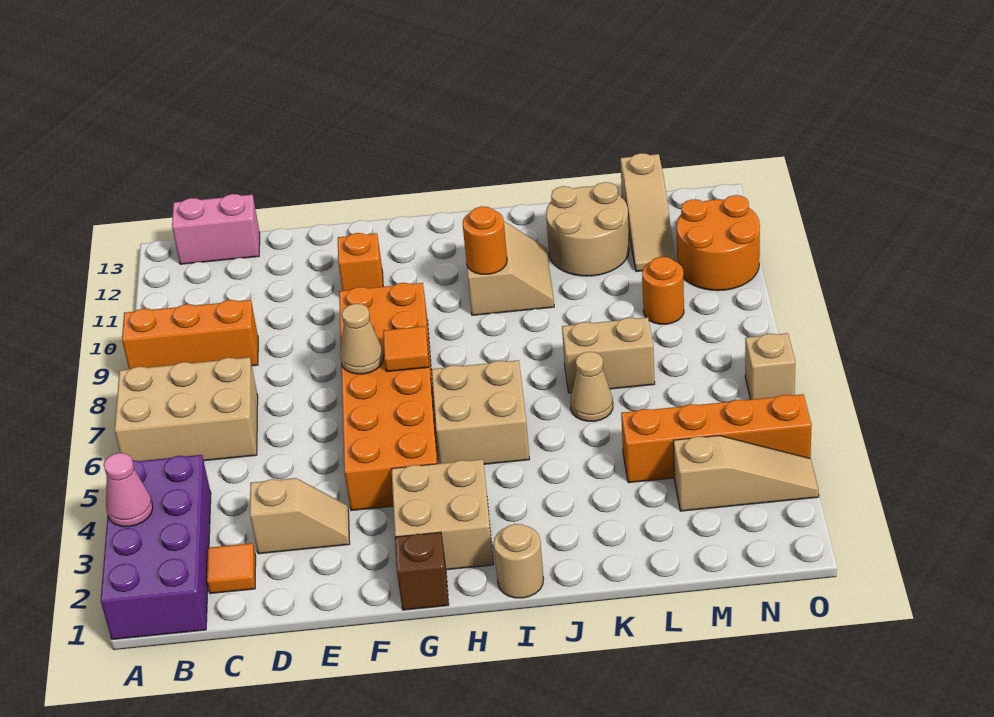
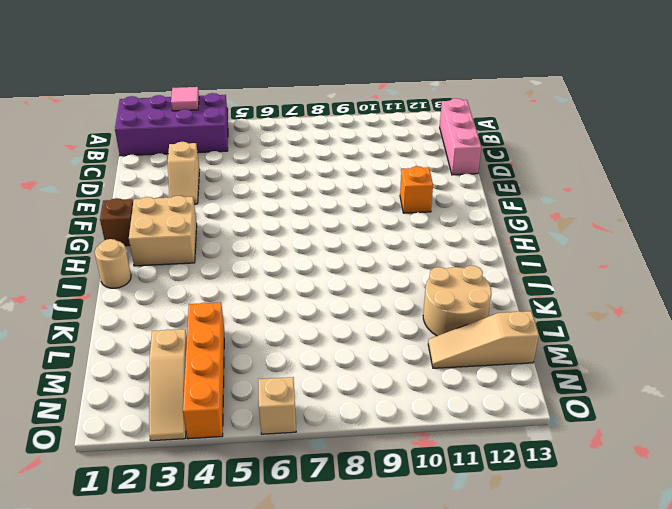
pink 1x1 tile [171,87,199,111] -> pink 1x1 cone [104,453,153,527]
pink 1x3 brick [440,98,481,175] -> pink 1x2 brick [172,194,260,264]
none -> tan 2x3 brick [115,357,258,461]
none -> orange 1x3 brick [122,300,258,369]
none -> orange 1x1 tile [207,543,256,594]

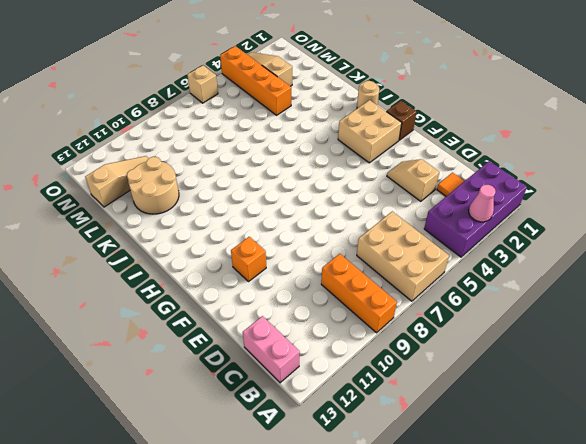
none -> orange 2x6 brick [339,283,438,511]
none -> tan 2x2 brick [431,360,530,464]
none -> tan 2x2 slope [467,221,554,315]

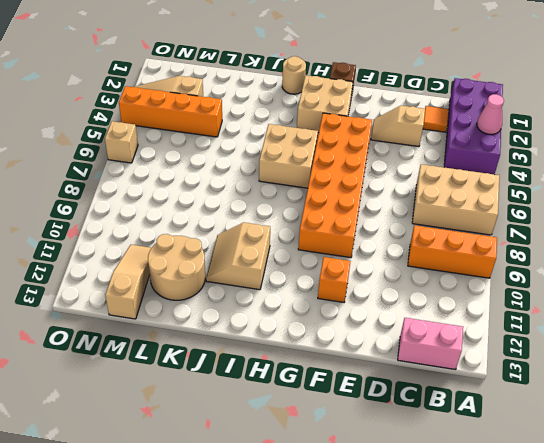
none -> tan 1x1 cone [570,352,613,422]
none -> tan 1x2 brick [562,317,655,393]
none -> orange 1x1 round brick [642,257,684,324]

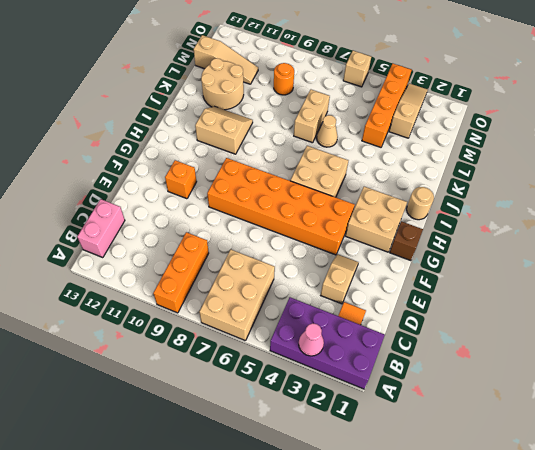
none -> orange 2x2 round brick [676,195,760,291]
none -> tan 1x1 cone [340,304,384,374]
none -> orange 1x1 tile [383,326,429,372]

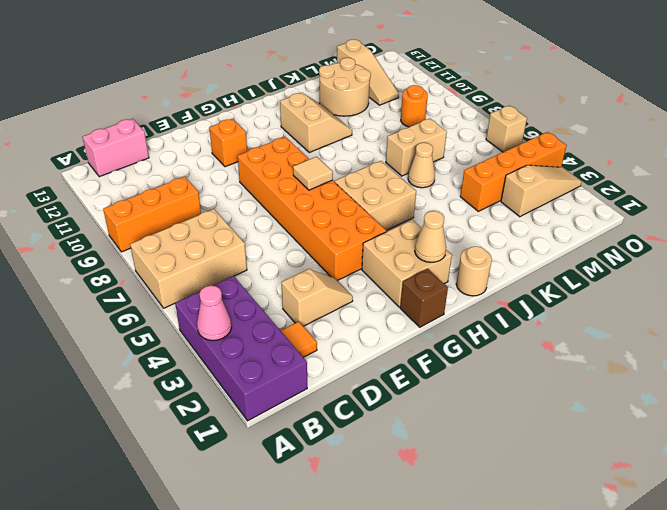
tan 1x1 tile [293,157,333,190] -> orange 1x1 tile [383,326,429,372]
tan 1x1 cone [415,211,446,262] -> tan 1x1 cone moved to [340,304,384,374]
none -> orange 2x2 round brick [676,195,760,291]
none -> orange 1x1 round brick [463,206,507,274]

